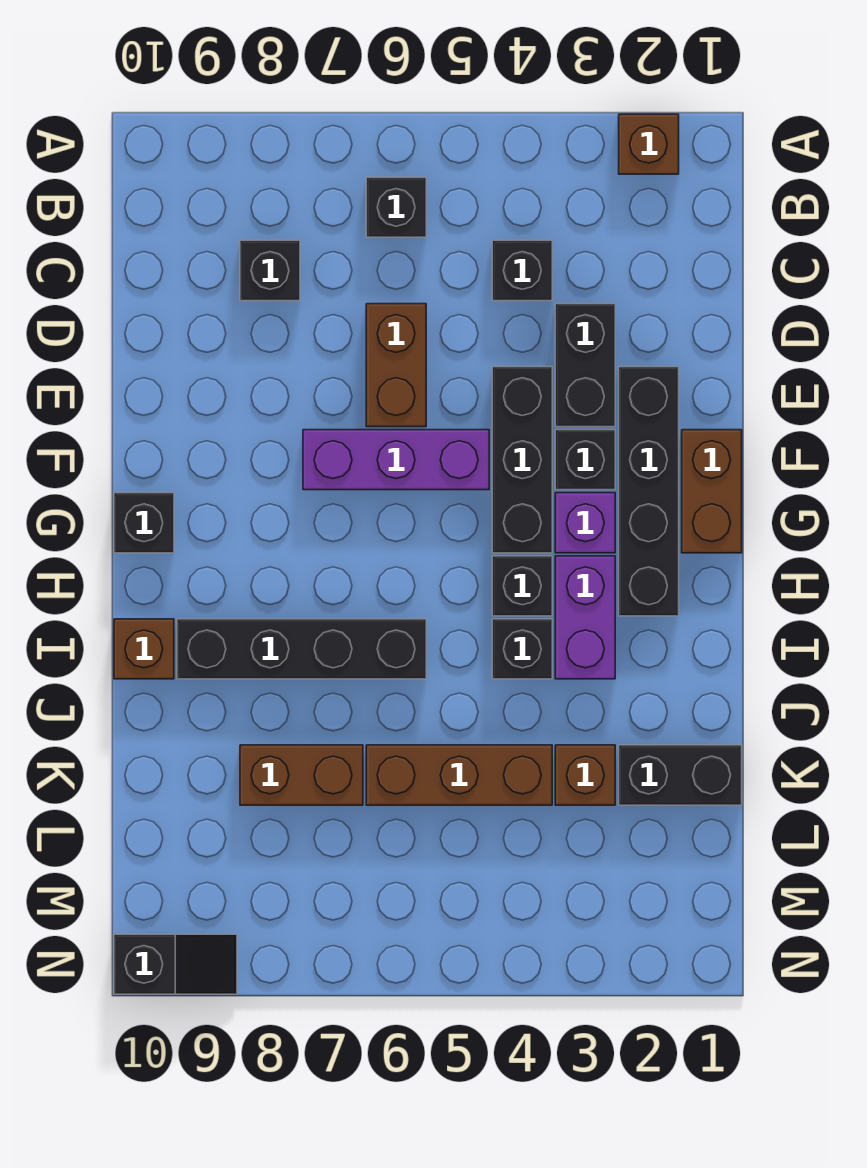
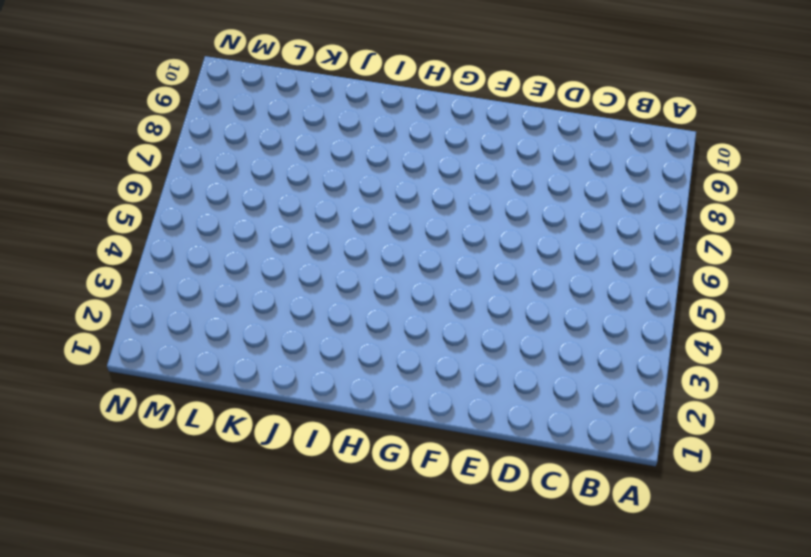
none -> brown 1x1 brick [619,114,679,174]
none -> black 1x1 brick [366,177,426,237]
none -> black 1x1 brick [492,240,552,301]

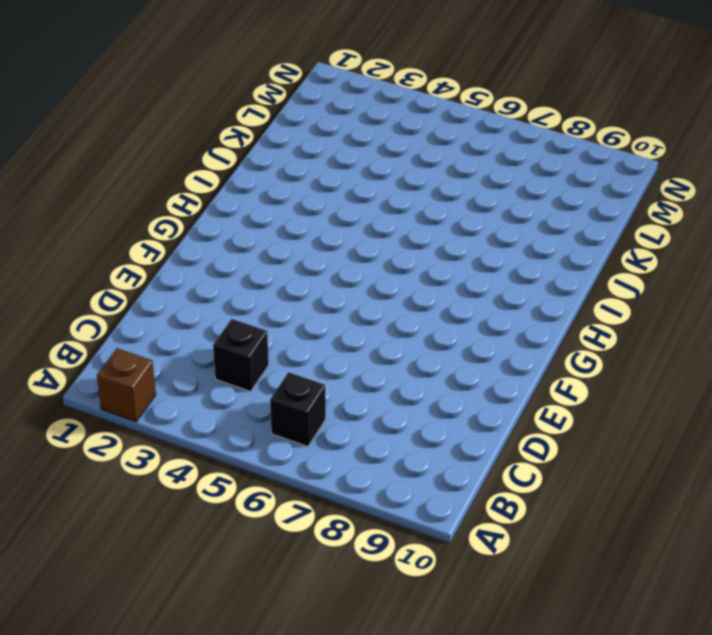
none -> black 1x1 brick [240,240,300,301]
none -> black 1x2 brick [555,304,615,427]
none -> brown 1x2 brick [366,304,426,427]

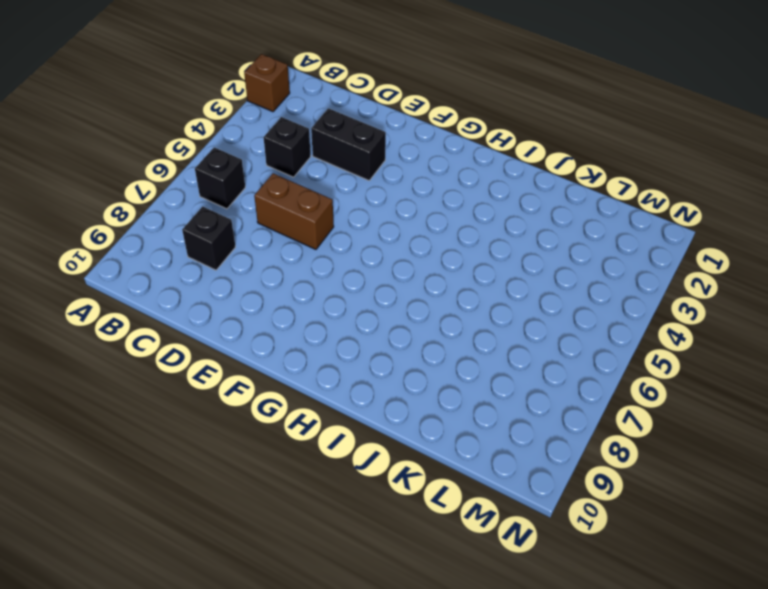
none -> black 1x4 brick [619,367,679,616]
none -> black 1x3 brick [492,367,552,553]
none -> brown 1x2 brick [682,430,742,553]

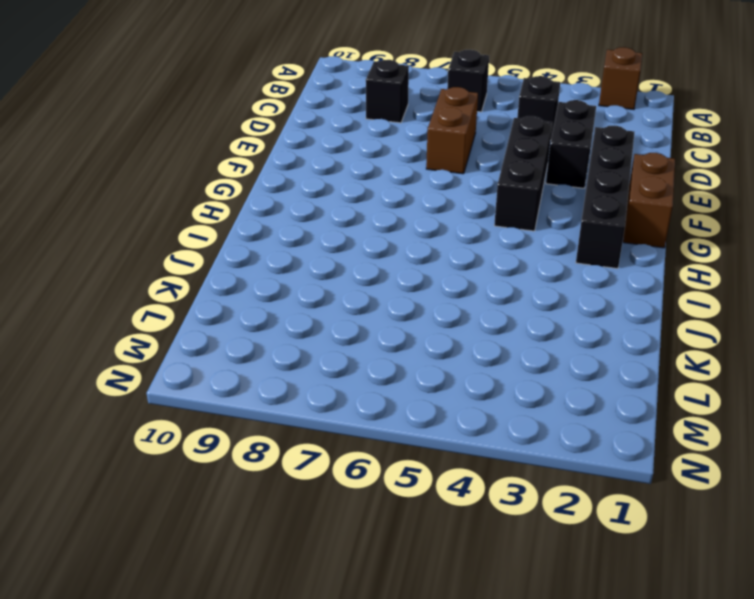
none -> black 1x1 brick [555,430,615,490]
none -> purple 1x3 brick [303,430,489,490]
none -> purple 1x1 brick [555,493,615,553]

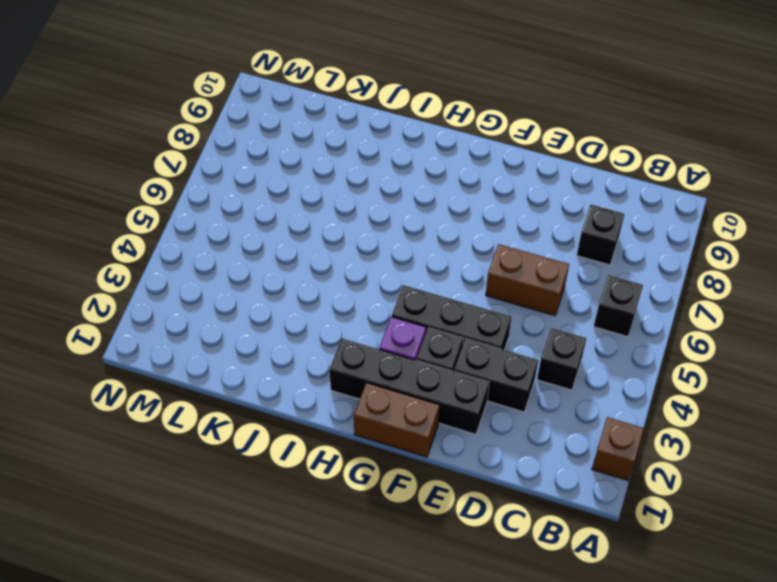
none -> purple 1x3 brick [303,430,489,490]
none -> black 1x1 brick [114,493,174,553]
none -> purple 1x2 brick [555,556,615,679]

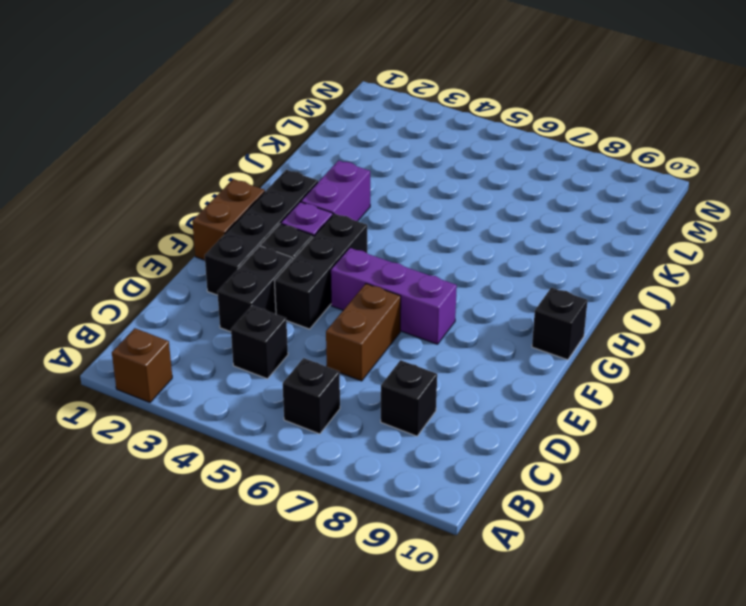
none -> black 1x1 brick [492,556,552,616]
none -> black 1x1 brick [492,619,552,679]
none -> black 1x4 brick [177,619,426,679]

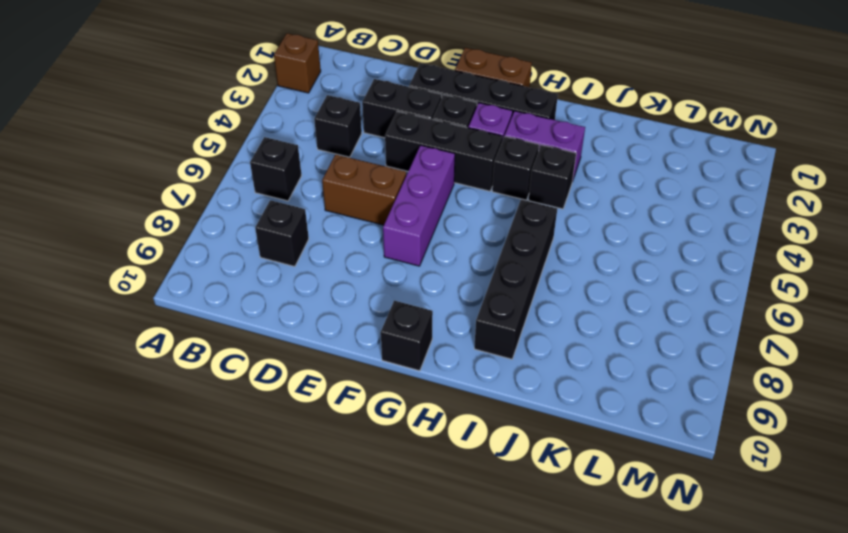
none -> brown 1x1 brick [114,619,174,679]
none -> black 1x2 brick [619,745,742,805]
none -> brown 1x1 brick [555,745,615,805]

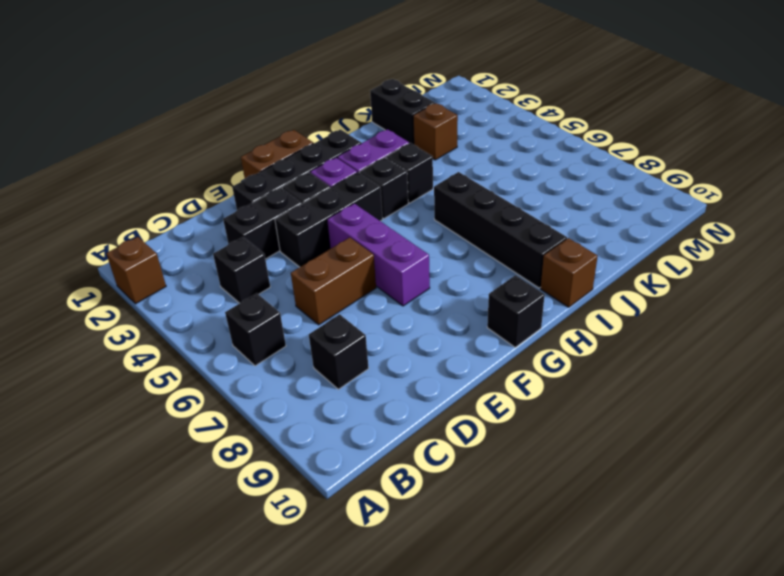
none -> brown 1x3 brick [366,745,552,805]
none -> brown 1x2 brick [240,745,363,805]
none -> black 1x2 slope [114,934,237,994]

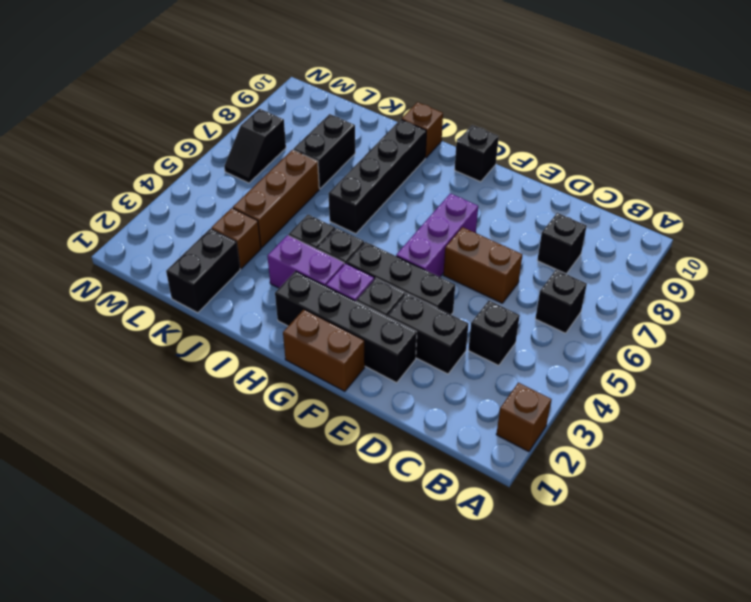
black 1x2 brick [293,114,355,189] -> brown 1x2 brick [240,745,363,805]
black 1x2 slope [224,109,286,183] -> black 1x2 slope moved to [114,934,237,994]

